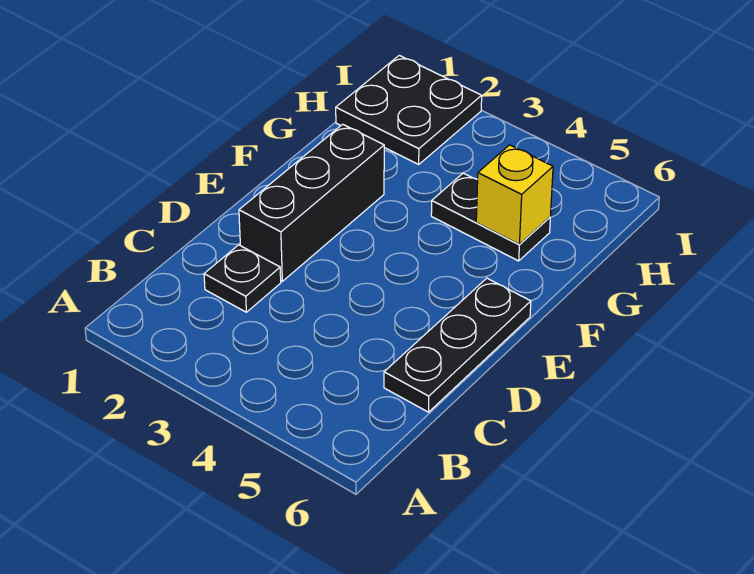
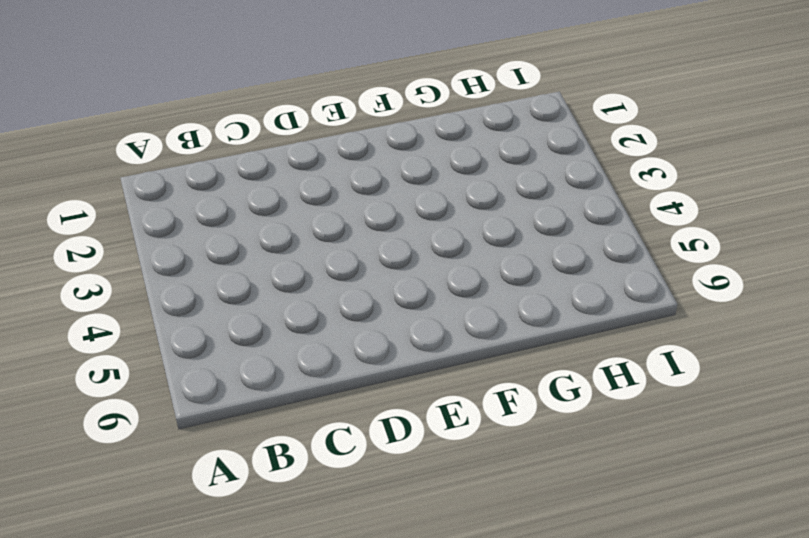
none -> black 1x1 plate [204,245,281,312]
none -> black 1x3 plate [384,278,531,412]

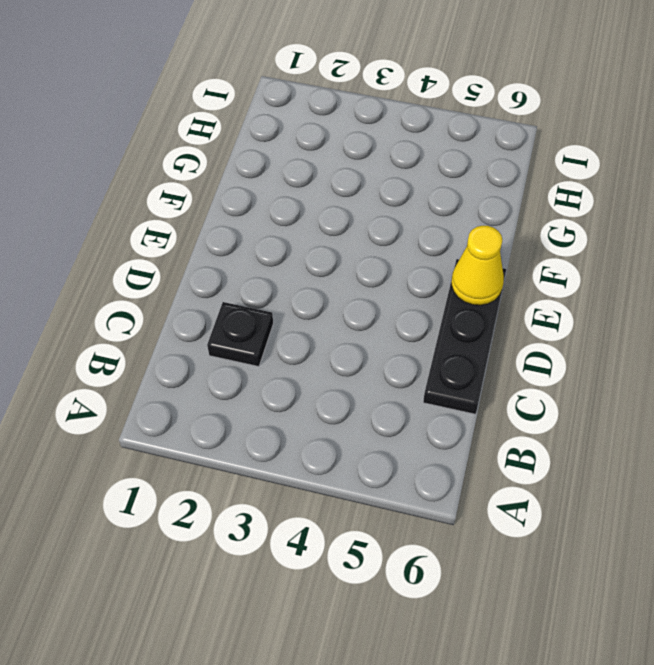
yellow 1x1 cone [451,226,504,305] -> none
none -> black 1x3 brick [239,124,384,281]
none -> black 1x2 plate [431,173,550,261]

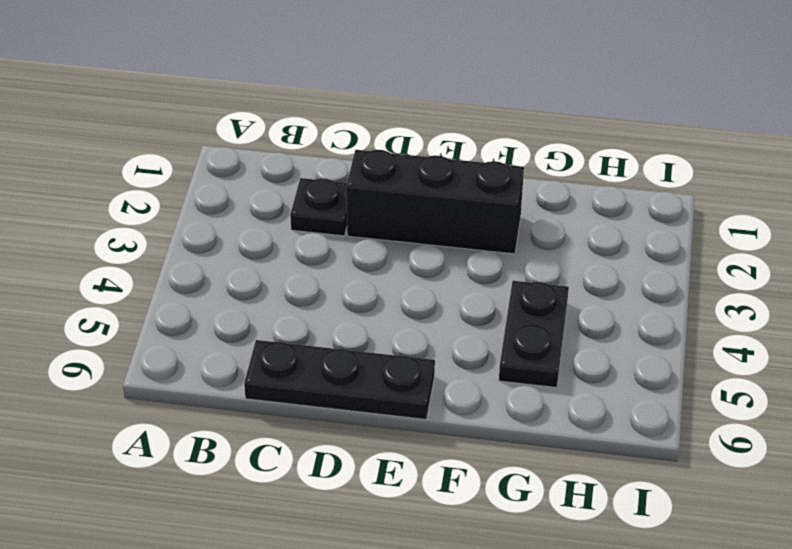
none -> black 2x2 plate [336,55,482,164]
none -> yellow 1x1 brick [476,145,553,244]

